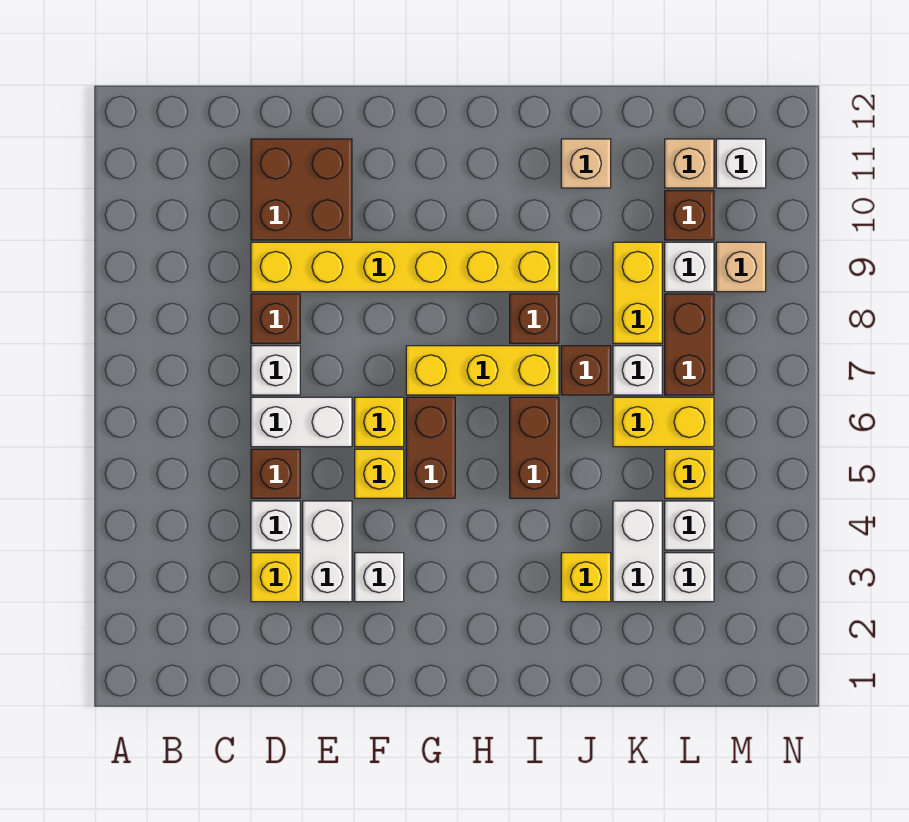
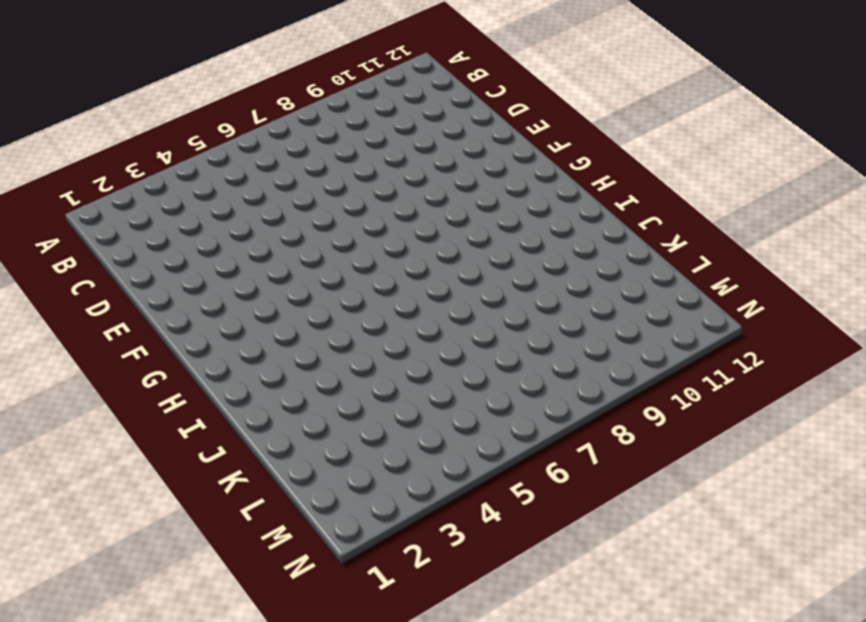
none -> yellow 1x1 brick [251,553,300,602]
none -> white 1x1 brick [251,501,300,550]
none -> brown 1x1 brick [251,449,300,498]
none -> white 1x2 brick [251,397,352,447]

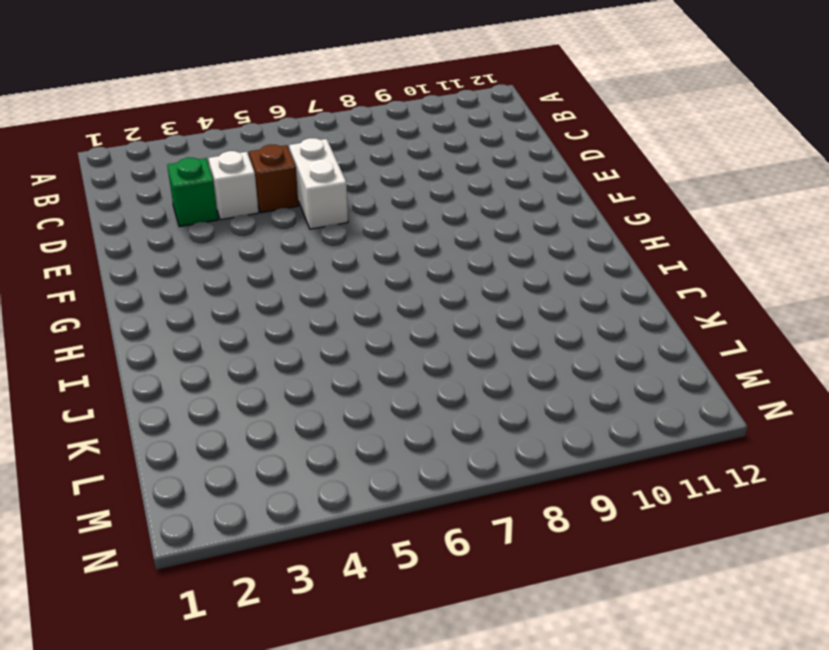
green 1x1 brick [167,158,218,227] -> yellow 1x1 brick [251,553,300,602]
none -> white 1x1 brick [251,346,300,395]
none -> brown 1x1 brick [251,294,300,343]
none -> yellow 1x6 brick [251,242,559,292]
none -> brown 2x2 brick [251,139,352,240]

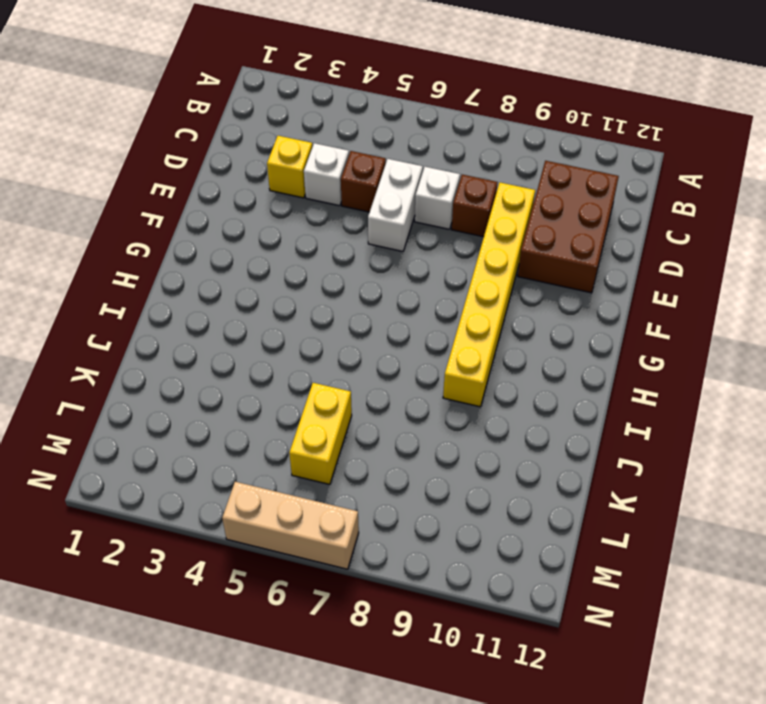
brown 2x3 brick [518,161,619,293] -> brown 2x2 brick [251,139,352,240]
tan 1x3 brick [222,482,359,569] -> none
none -> white 1x2 brick [303,501,352,602]
none -> white 1x1 brick [355,553,404,602]
none -> yellow 1x1 brick [355,449,404,498]
none -> yellow 1x1 brick [355,397,404,447]

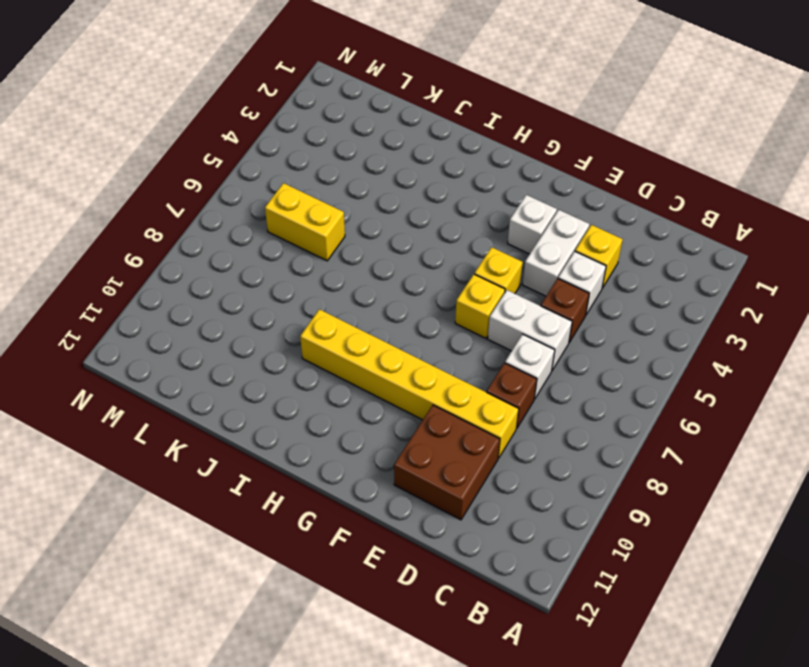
none -> brown 1x2 brick [406,397,455,498]
none -> yellow 1x3 brick [406,346,559,395]
none -> brown 1x2 brick [510,397,559,498]
none -> brown 1x1 brick [510,294,559,343]

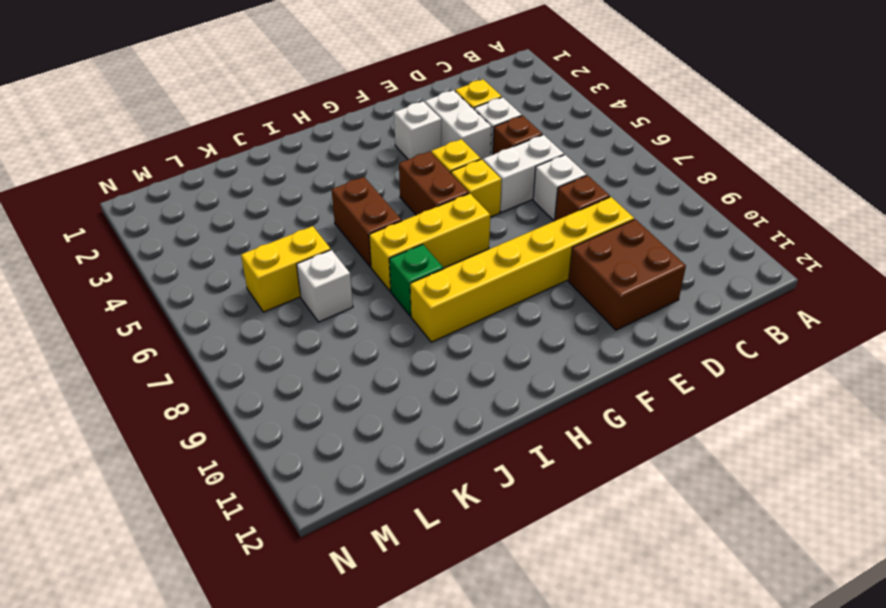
green 1x1 brick [389,244,443,316] -> brown 1x1 brick [510,294,559,343]
none -> yellow 1x1 brick [561,553,611,602]
none -> brown 1x1 brick [561,346,611,395]
none -> tan 1x1 brick [561,139,611,188]
none -> white 1x2 brick [613,501,662,602]

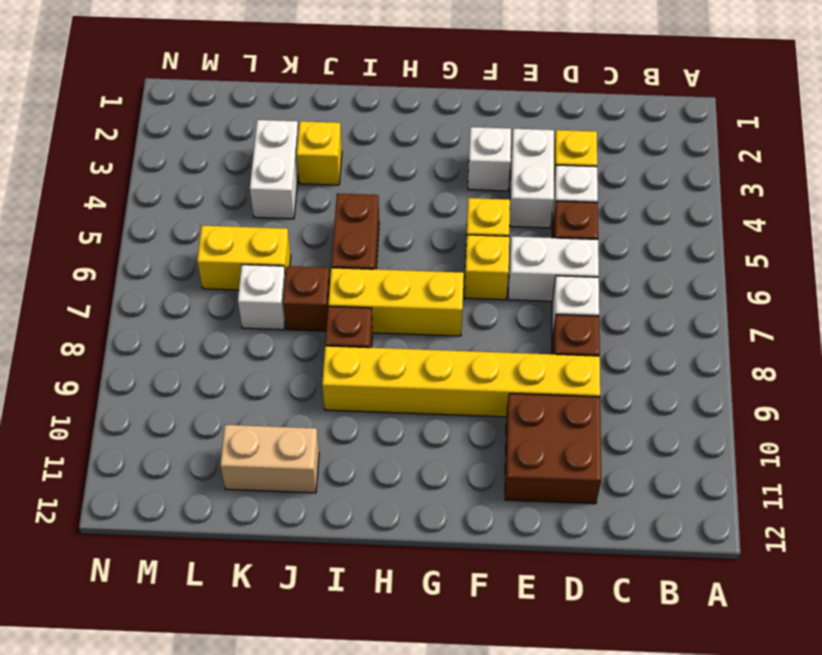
tan 1x2 brick [220,425,319,493] -> tan 1x1 brick [561,139,611,188]
none -> brown 1x2 brick [406,397,455,498]
none -> yellow 1x2 brick [613,242,662,343]
none -> white 1x1 brick [665,553,714,602]
none -> white 1x1 brick [665,501,714,550]

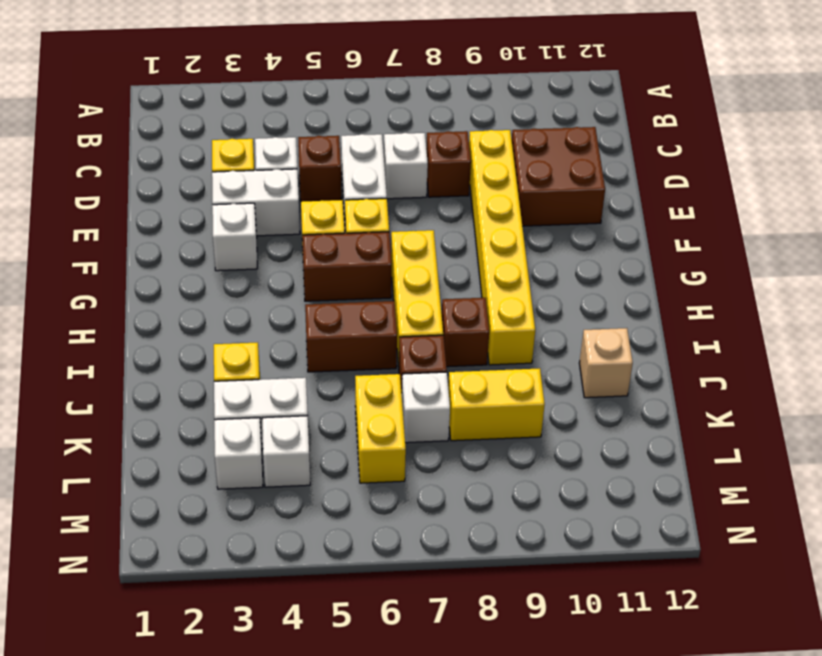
none -> yellow 1x1 brick [665,449,714,498]
none -> brown 1x2 brick [665,294,714,395]
none -> white 1x1 brick [665,242,714,292]
none -> brown 1x1 brick [665,191,714,240]

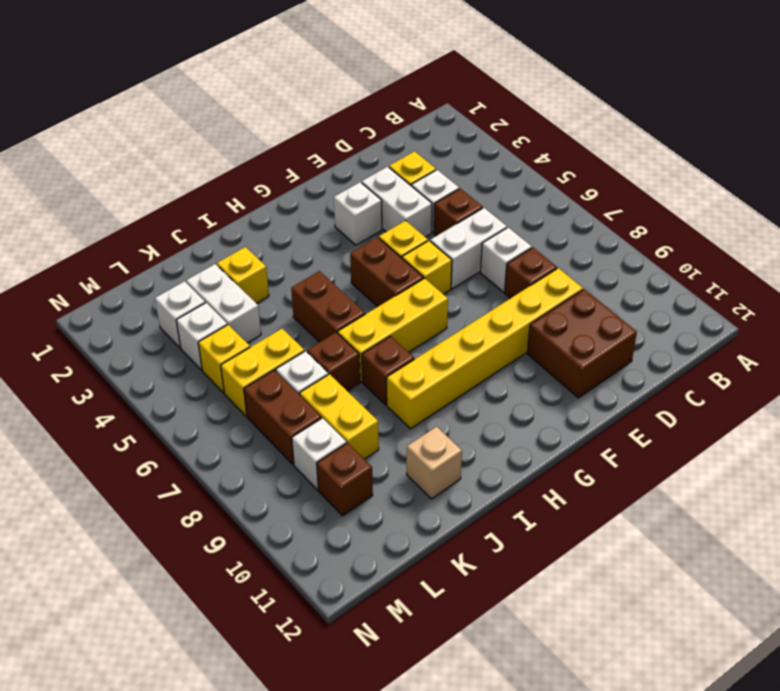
none -> tan 1x1 brick [665,139,714,188]
none -> tan 1x1 brick [716,242,766,292]
none -> white 1x1 brick [716,139,766,188]

